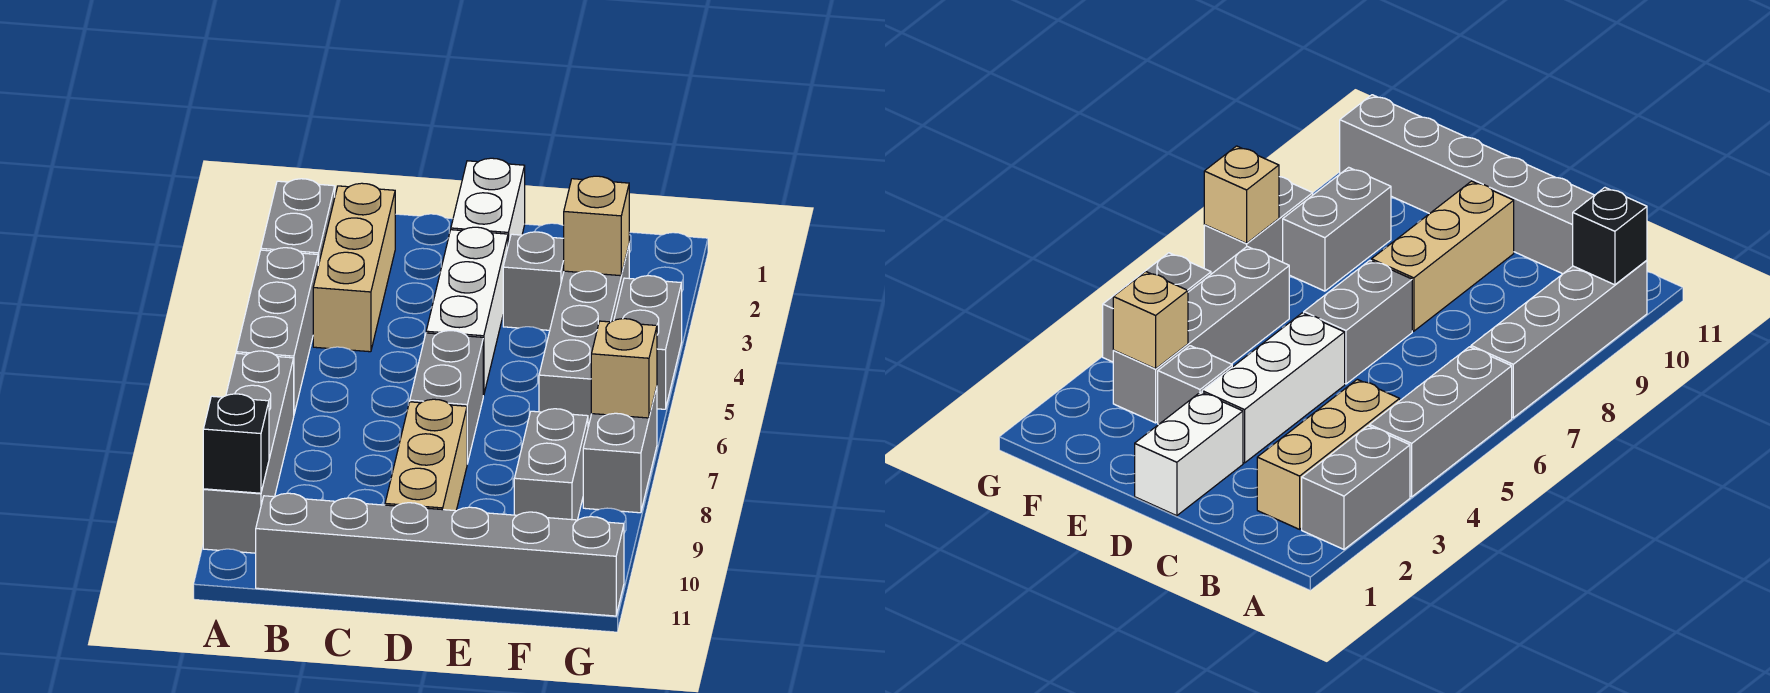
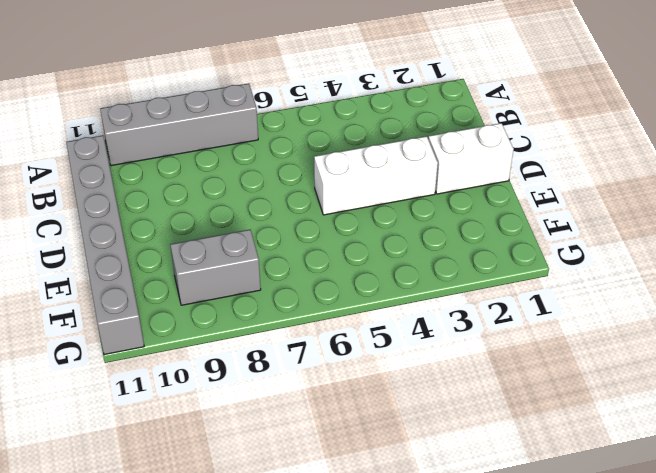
none -> grey 1x2 brick [261,179,335,265]
none -> grey 1x3 brick [236,248,318,414]
none -> tan 1x3 brick [313,183,395,352]

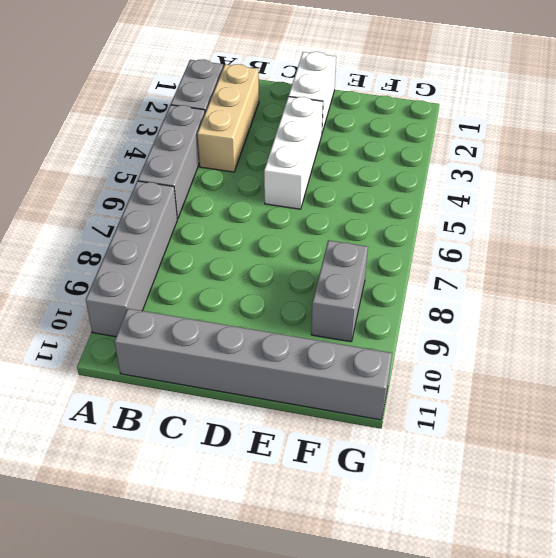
none -> grey 1x2 brick [410,331,483,464]
none -> tan 1x3 brick [385,399,467,511]
none -> grey 1x1 brick [503,232,564,330]

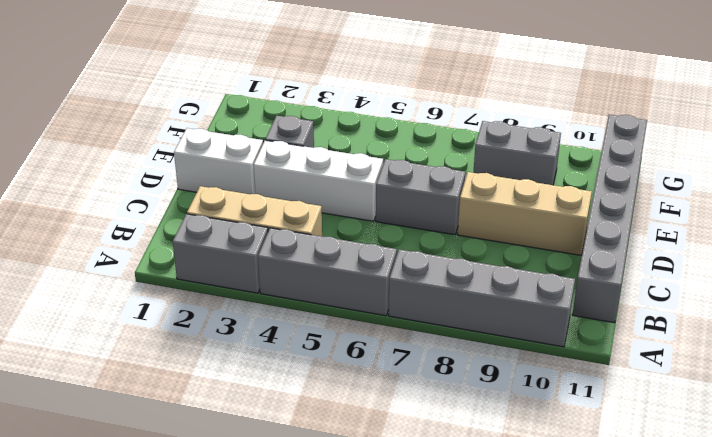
none -> grey 1x4 brick [539,246,629,427]
none -> grey 1x2 brick [614,276,682,409]
none -> grey 1x2 brick [583,387,657,513]

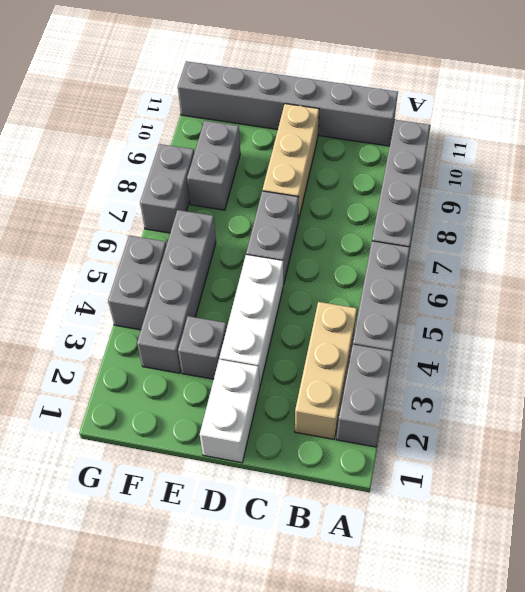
none -> black 1x1 brick [203,394,269,493]
none -> tan 1x1 brick [564,176,629,276]
none -> tan 1x1 brick [591,319,657,418]

